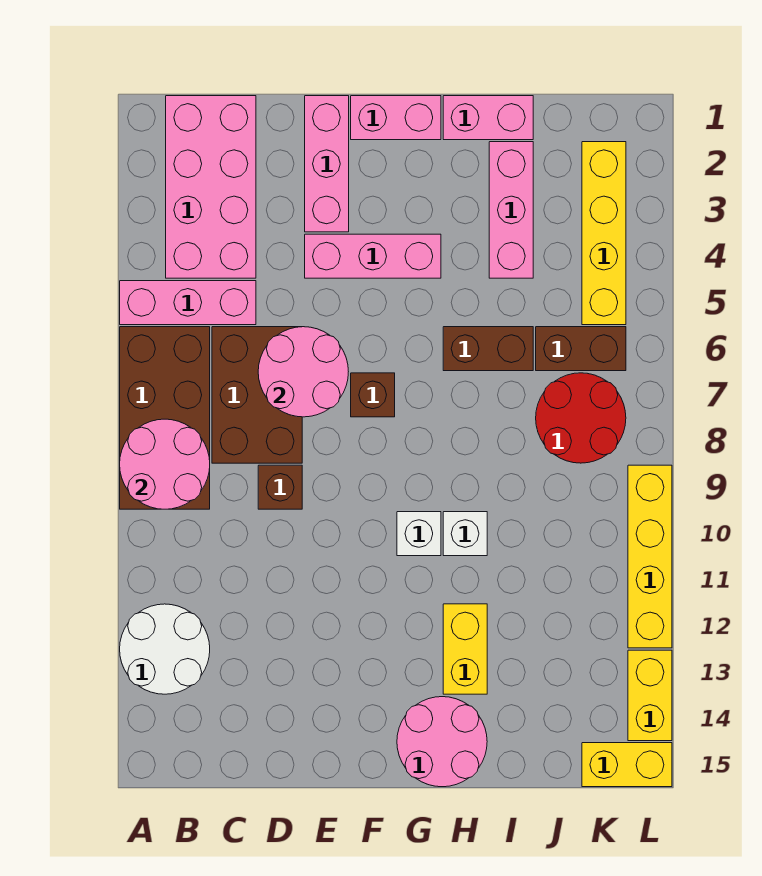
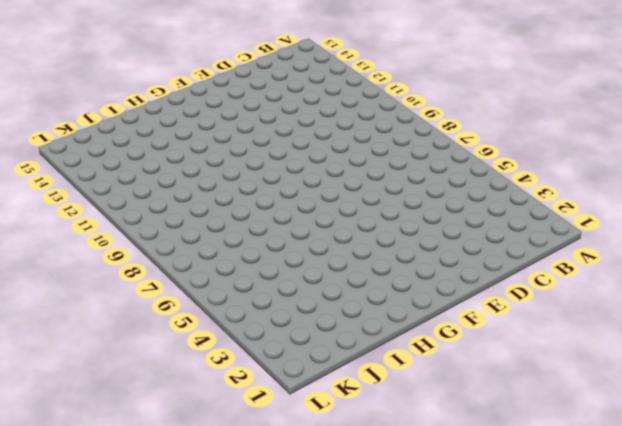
none -> pink 1x3 brick [120,281,256,325]
none -> brown 2x4 brick [120,327,210,509]
none -> white 2x2 round brick [120,604,210,694]

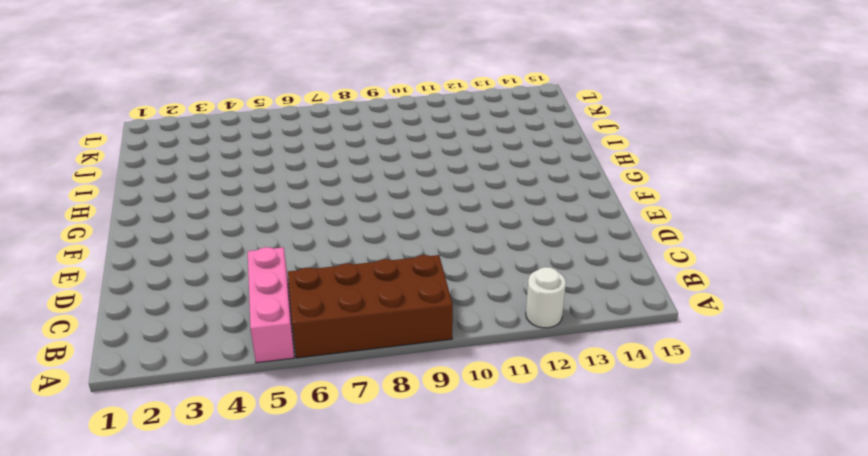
white 1x1 round brick [526,267,566,328] -> white 2x2 round brick [120,604,210,694]
none -> pink 2x4 brick [166,96,256,278]
none -> brown 2x3 brick [212,327,302,463]
none -> brown 1x1 brick [258,465,302,509]

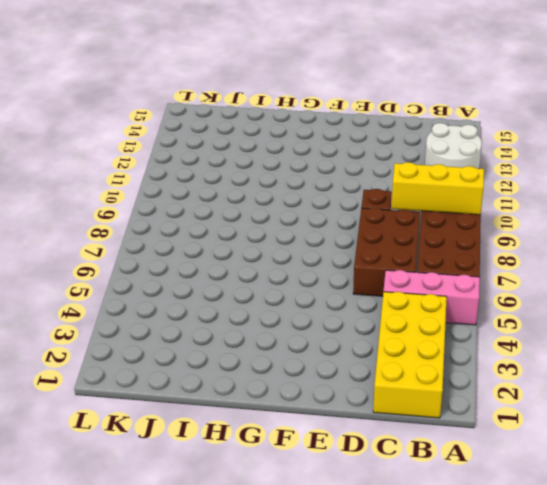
yellow 1x3 brick [391,162,484,215] -> pink 2x2 round brick [120,419,210,509]
yellow 2x4 brick [373,292,447,418] -> pink 2x4 brick [166,96,256,278]
none -> pink 1x3 brick [305,96,349,232]
none -> pink 1x3 brick [305,234,441,278]
none -> pink 1x2 brick [351,96,441,140]

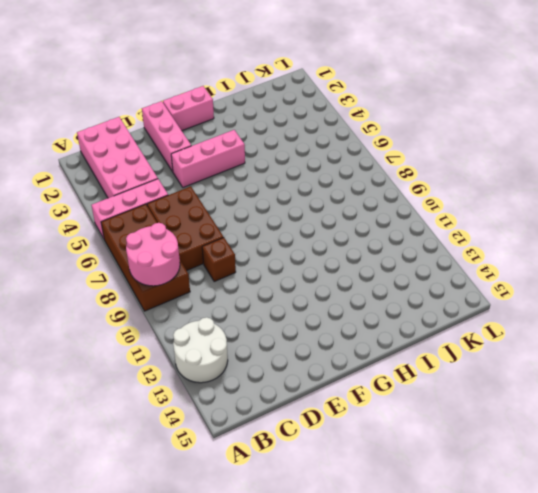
none -> brown 1x1 brick [351,373,395,417]
none -> white 1x1 brick [397,512,441,556]
none -> pink 2x2 round brick [397,697,487,787]

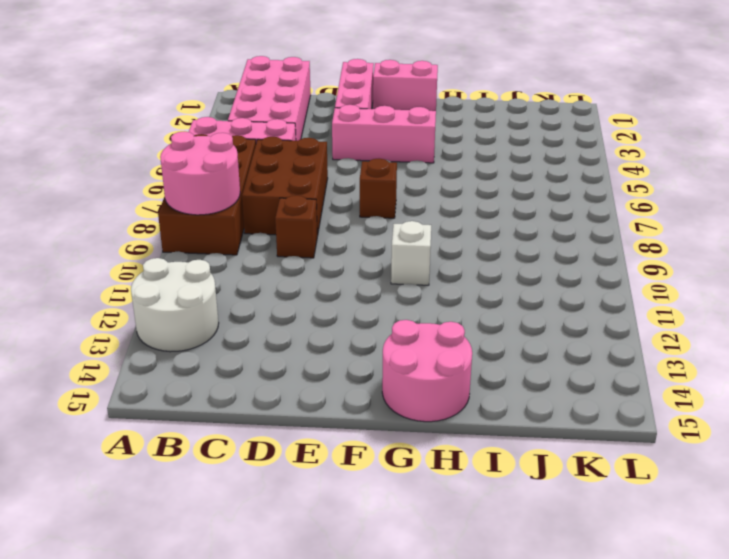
none -> pink 1x2 brick [443,96,533,140]
none -> brown 1x2 brick [443,327,533,371]
none -> white 1x1 brick [443,512,487,556]

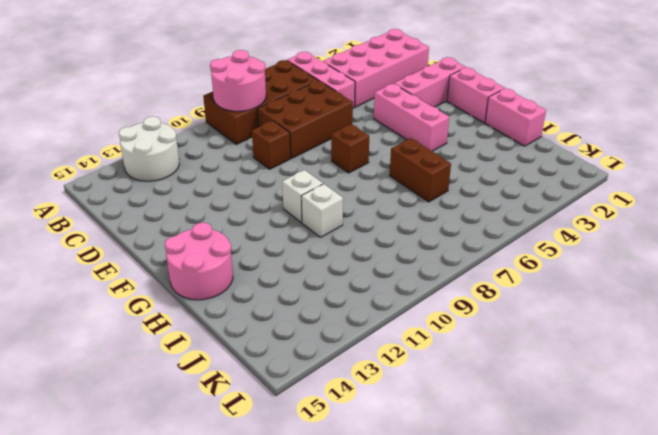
none -> yellow 1x2 brick [443,604,487,694]
none -> pink 1x3 brick [489,142,533,278]
none -> brown 1x2 brick [536,327,626,371]

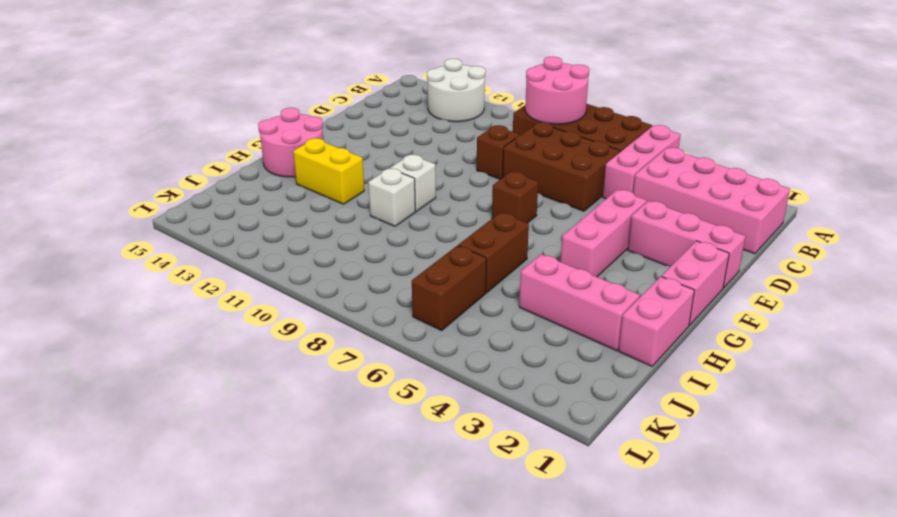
none -> red 2x2 round brick [536,373,626,463]
none -> yellow 1x4 brick [582,142,626,325]
none -> yellow 1x2 brick [582,743,672,787]

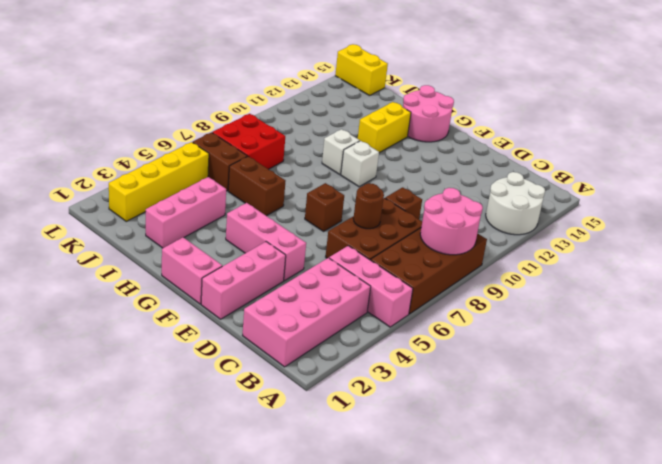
brown 1x1 round brick [353,183,384,229] -> pink 2x2 round brick [258,327,348,417]
red 2x2 brick [212,114,285,169] -> red 2x2 round brick [536,373,626,463]
none -> pink 1x2 brick [443,96,533,140]
none -> yellow 1x4 brick [628,465,672,648]
none -> yellow 1x2 brick [628,650,672,741]

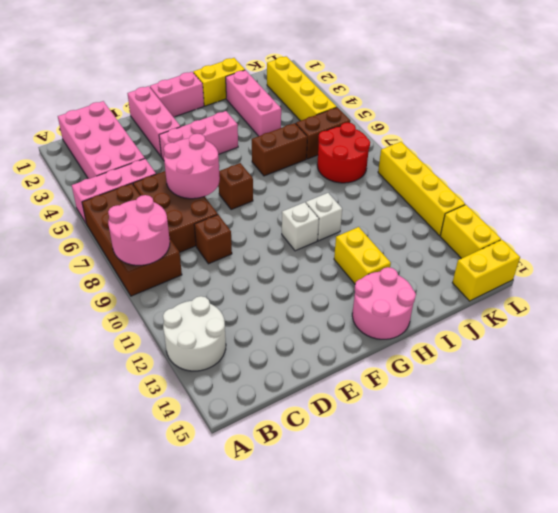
yellow 1x2 brick [193,58,245,106] -> pink 1x2 brick [443,96,533,140]

